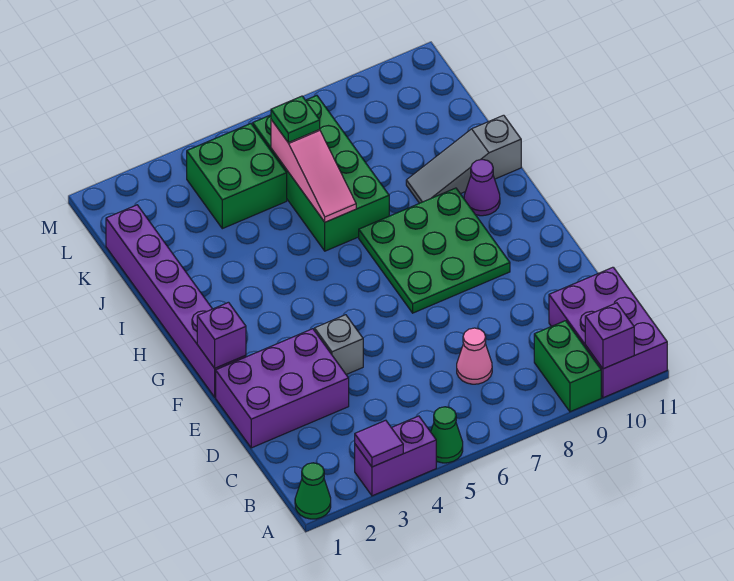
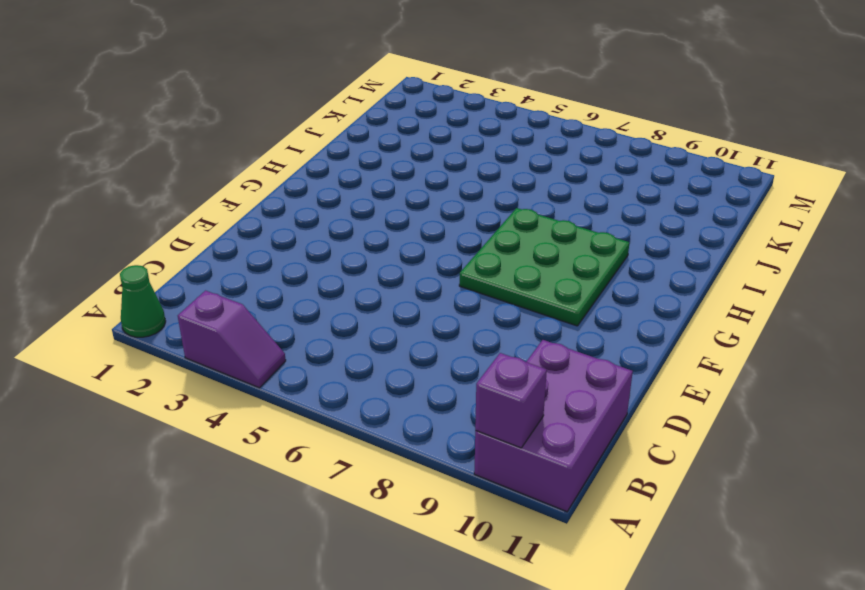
purple 1x2 slope [178,291,286,388] -> purple 1x2 brick [355,416,436,496]
none -> green 1x1 cone [431,407,463,463]
none -> green 1x2 brick [534,321,601,412]
none -> pink 1x1 cone [457,328,492,384]

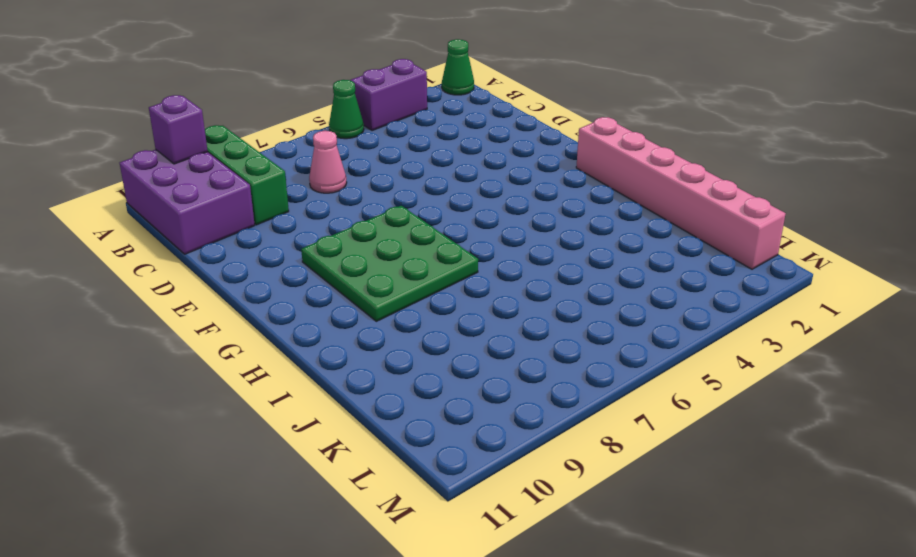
green 1x3 brick [205,125,289,225] -> green 1x2 brick [534,321,601,412]
pink 1x6 brick [576,117,786,269] -> purple 1x6 brick [106,205,246,397]
none -> purple 2x3 brick [216,329,349,448]
none -> grey 1x1 brick [314,315,363,375]
none -> purple 1x1 cone [464,159,500,216]

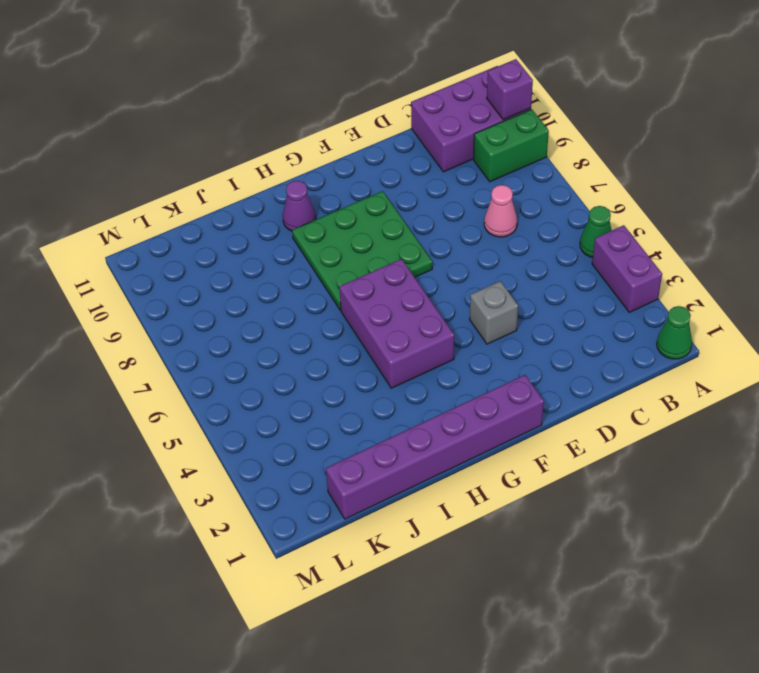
purple 2x3 brick [339,259,454,388] -> purple 2x3 brick moved to [216,329,349,448]
none -> green 2x4 brick [253,95,389,251]
none -> grey 1x3 slope [406,115,521,203]
none -> green 2x2 brick [187,124,287,229]

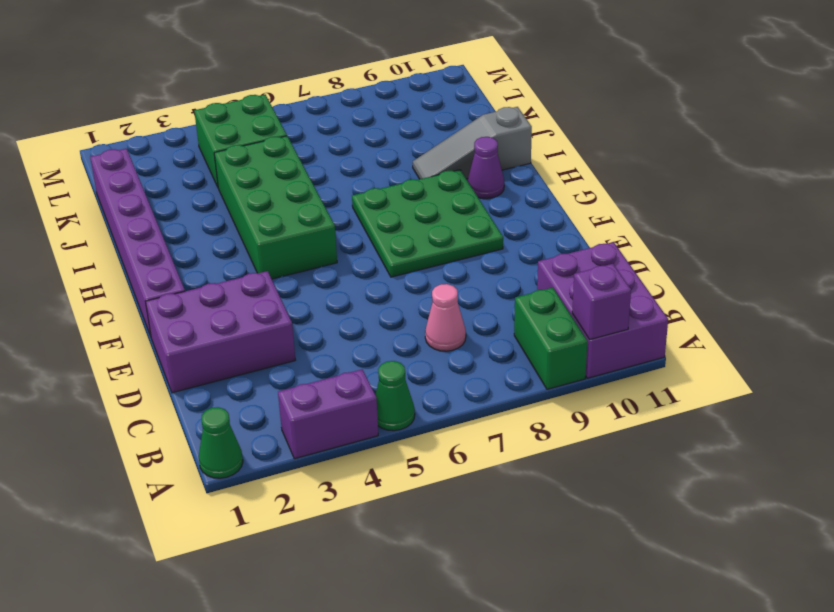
green 2x4 brick [214,136,337,279] -> green 2x4 brick moved to [253,95,389,251]
none -> grey 1x1 brick [314,315,363,375]
none -> purple 1x1 tile [355,420,403,467]
none -> purple 1x1 brick [197,302,246,368]

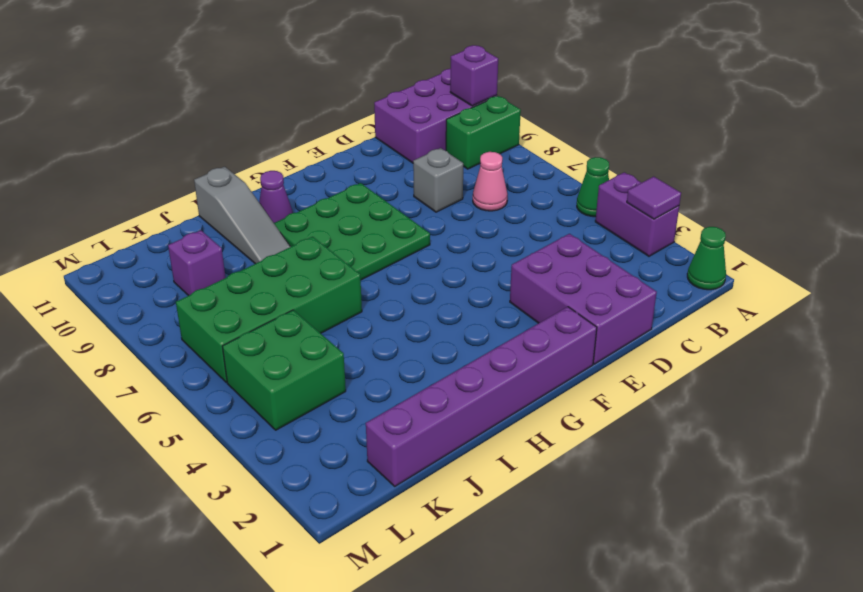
grey 1x1 brick [413,148,463,212] -> grey 1x1 brick moved to [314,315,363,375]
purple 1x1 brick [168,230,225,296] -> purple 1x1 brick moved to [197,302,246,368]
none -> pink 1x3 slope [271,120,356,222]
none -> green 1x1 plate [271,96,320,143]

